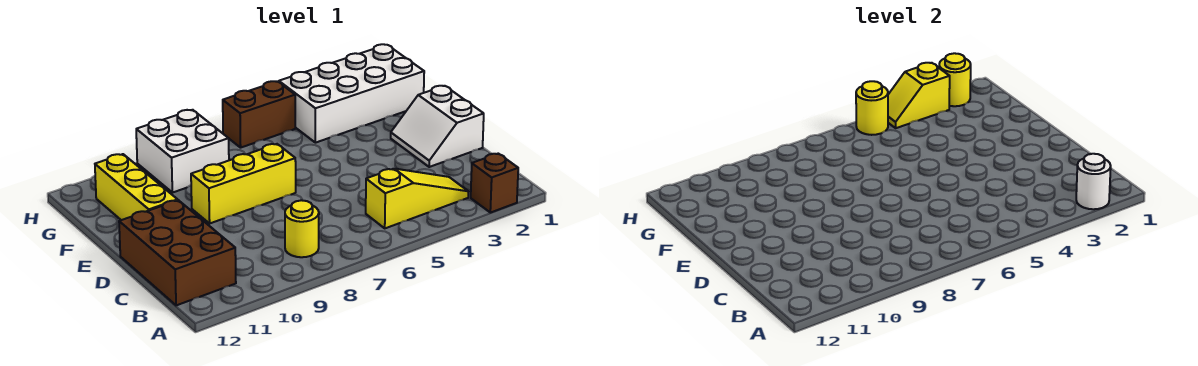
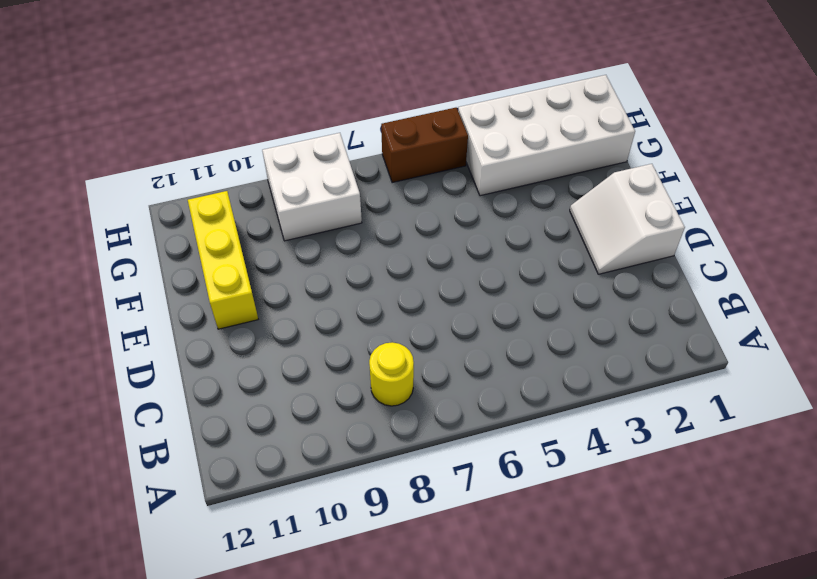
none -> brown 1x1 brick [471,154,518,213]
none -> yellow 1x3 slope [366,169,468,228]
none -> brown 2x3 brick [119,200,236,305]

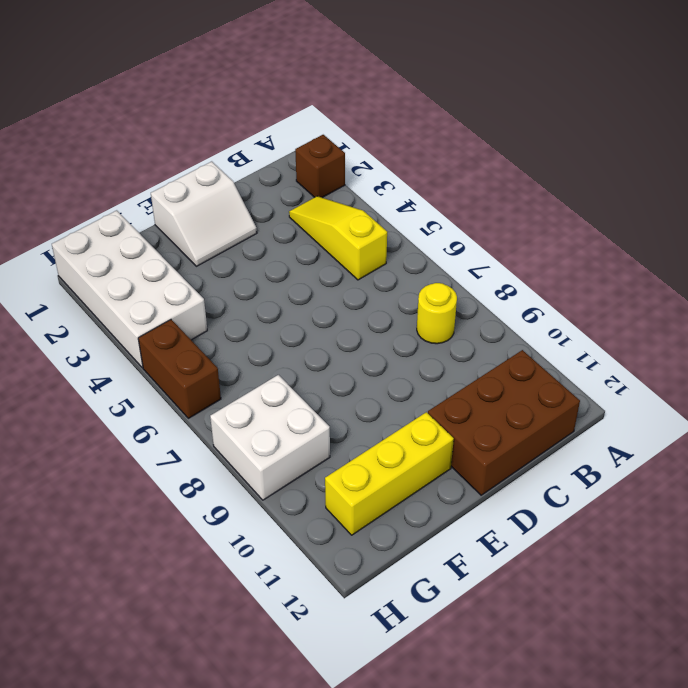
none -> yellow 1x3 brick [191,144,296,223]
none -> white 1x1 round brick [1076,154,1111,209]
none -> yellow 1x1 round brick [939,53,971,106]

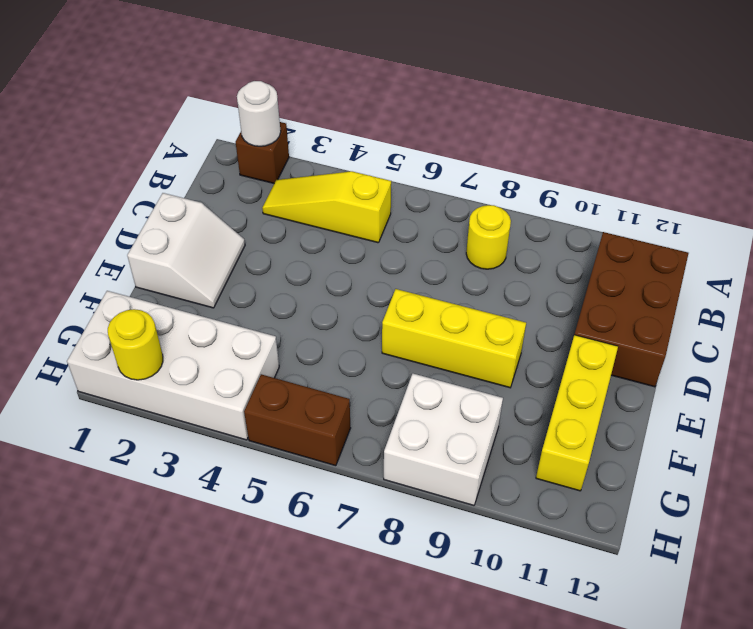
none -> yellow 1x2 slope [888,63,950,128]
none -> yellow 1x1 round brick [856,81,888,135]

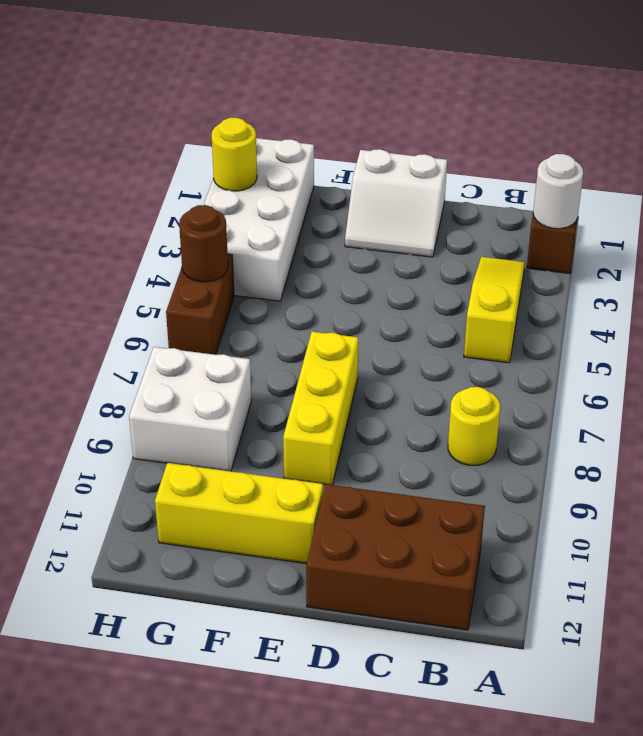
brown 1x1 round brick [179,205,228,282] -> yellow 1x1 round brick [856,81,888,135]
none -> yellow 1x2 slope [888,63,950,128]

